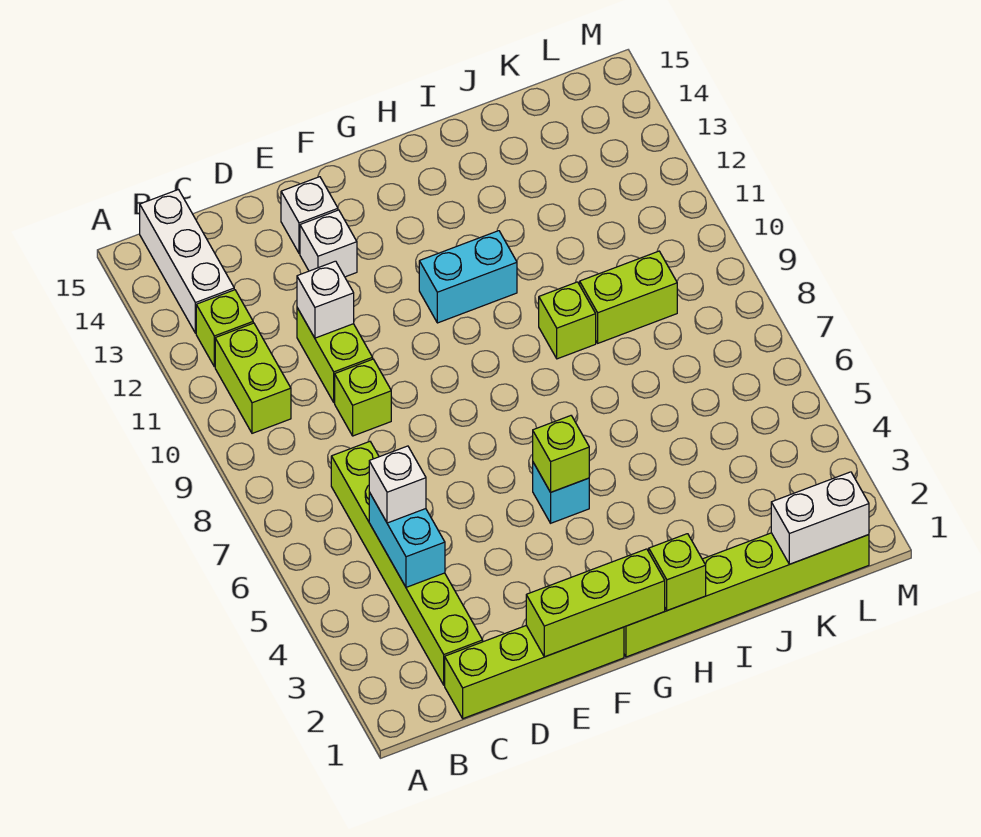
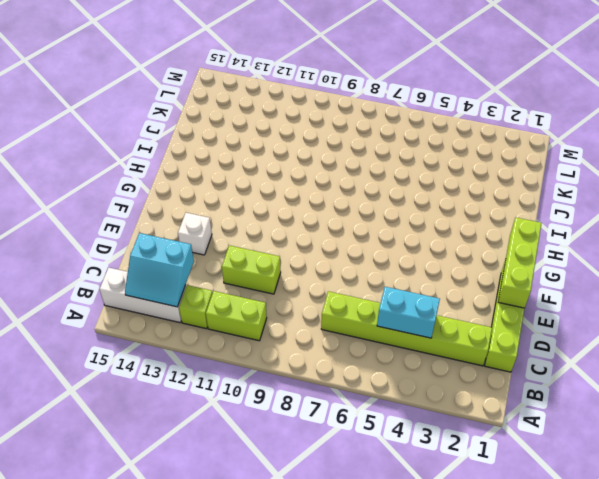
cyan 2x2 slope [125,233,194,307] -> none
none -> lime 1x1 brick [335,359,391,436]
none -> white 1x1 brick [281,177,338,254]
none -> lime 1x6 brick [624,533,869,657]

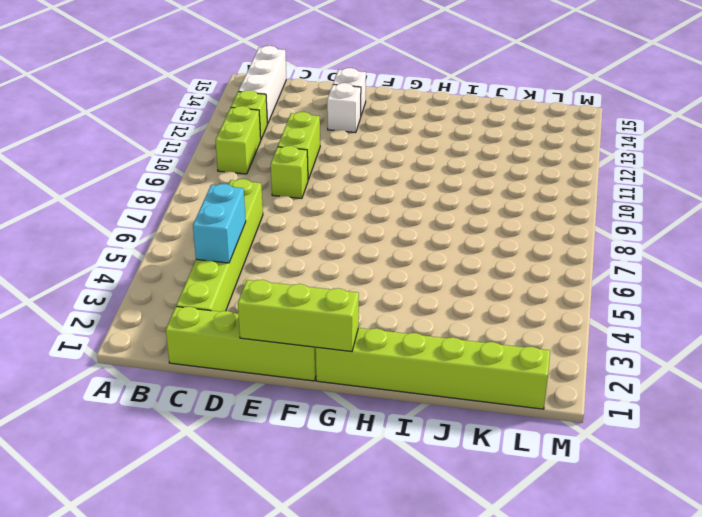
none -> cyan 1x1 brick [533,463,589,523]
none -> cyan 1x2 brick [419,231,517,323]
none -> lime 1x1 brick [539,282,596,359]

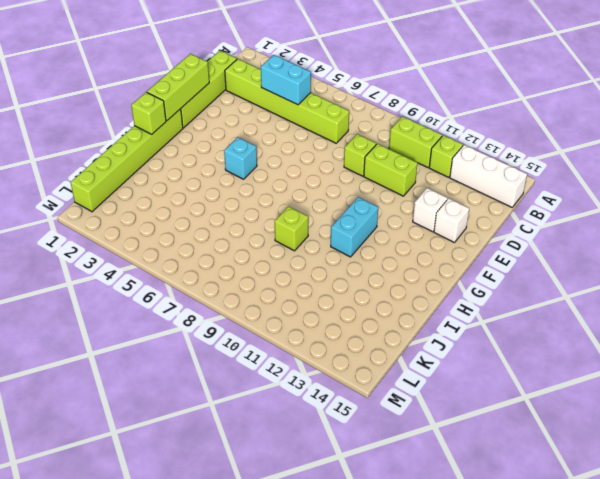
none -> lime 1x2 brick [580,251,677,343]
none -> white 1x1 brick [297,261,354,338]
none -> lime 1x1 brick [533,416,589,492]

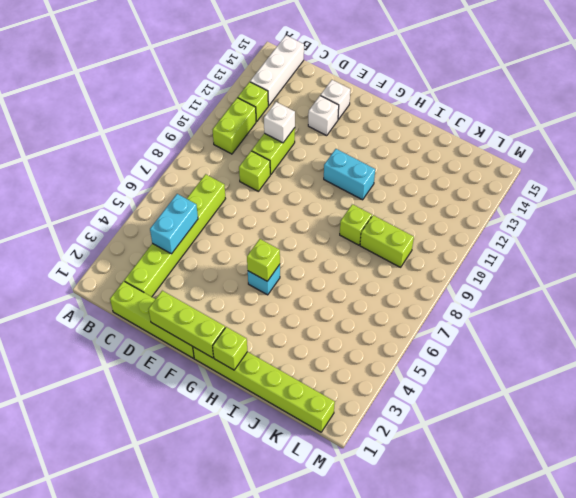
none -> white 1x2 brick [771,472,869,564]
none -> white 1x1 brick [369,446,426,523]

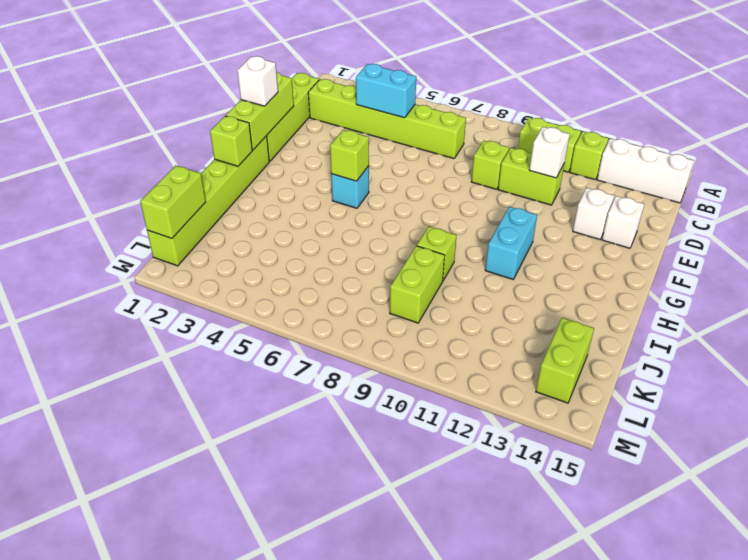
white 1x1 brick [237,56,278,106] -> white 1x1 brick moved to [369,446,426,523]
lime 1x2 brick [140,166,206,238] -> white 1x2 brick [771,472,869,564]
lime 1x2 brick [536,318,594,403] -> none

